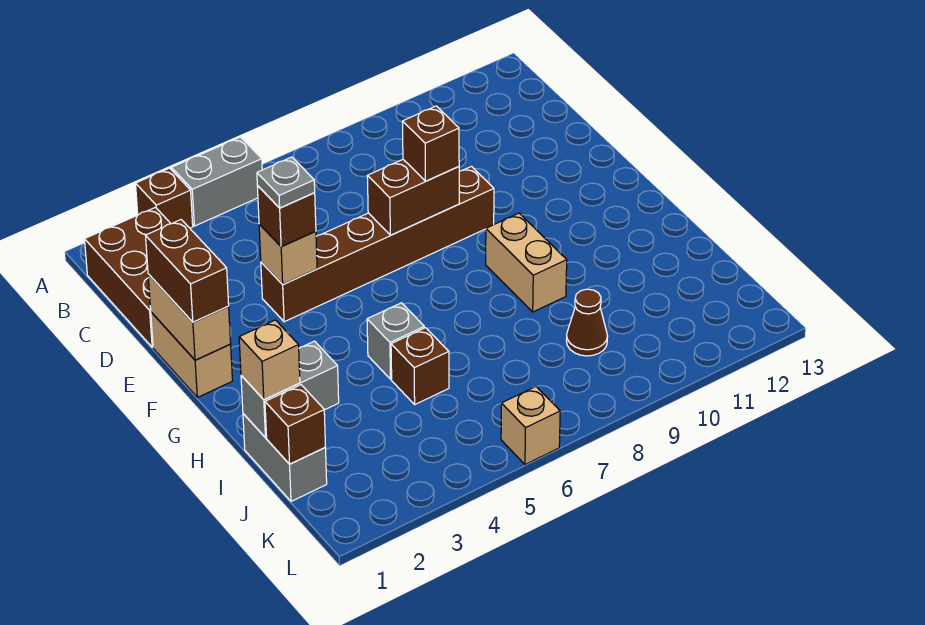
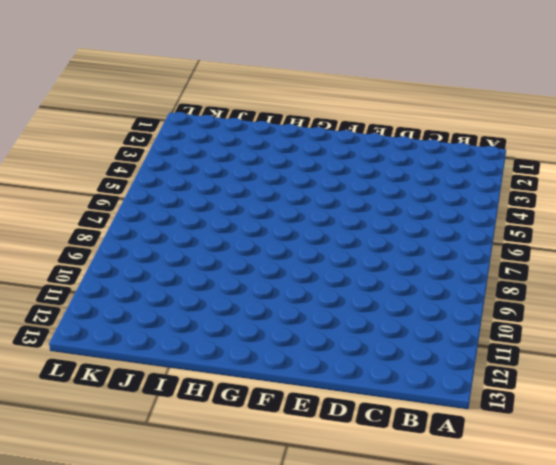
none -> brown 1x1 brick [136,168,193,228]
none -> grey 1x2 brick [171,137,262,226]
none -> brown 2x3 brick [84,207,171,347]

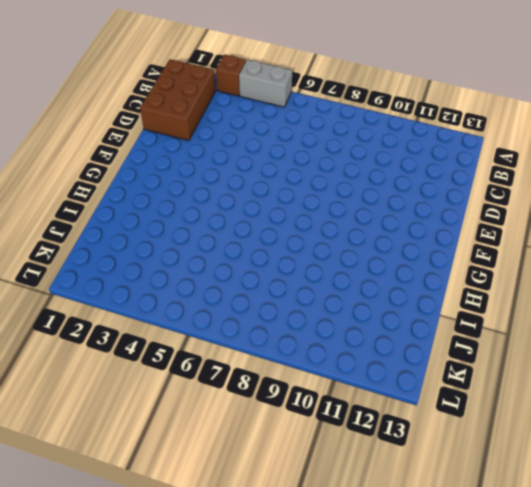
none -> tan 1x2 brick [151,312,232,397]
none -> brown 1x6 brick [261,166,494,322]
none -> tan 1x2 brick [486,213,567,312]

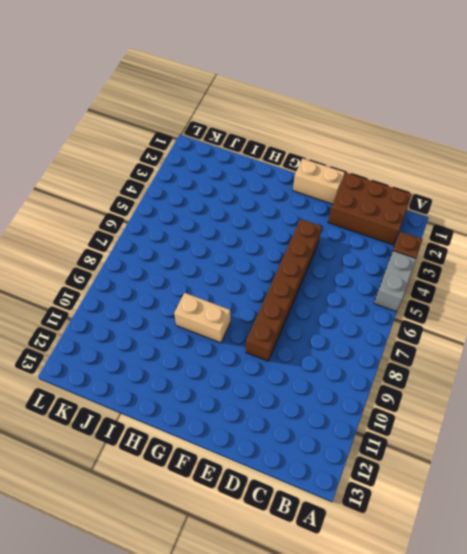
none -> grey 1x1 brick [367,303,424,379]
none -> grey 1x2 brick [243,414,327,501]
none -> brown 1x1 brick [391,328,449,404]

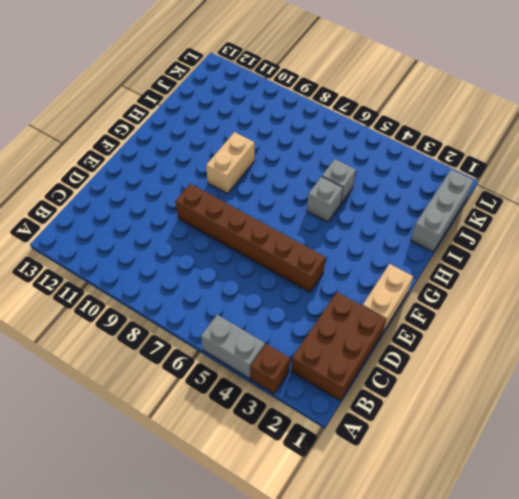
grey 1x3 brick [411,169,474,252] -> grey 1x2 brick [243,414,327,501]
grey 1x1 brick [322,159,356,204] -> brown 1x1 brick [391,328,449,404]
none -> brown 1x1 cone [566,289,608,356]
none -> tan 1x1 brick [501,387,560,465]
none -> tan 1x2 brick [148,274,231,360]

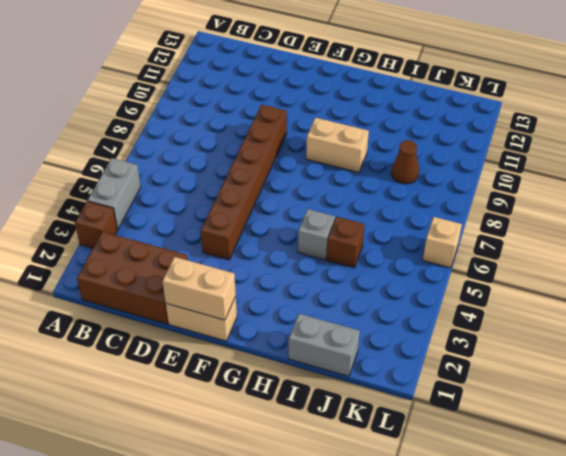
none -> tan 1x1 brick [259,224,317,284]
none -> brown 1x2 brick [367,160,459,235]
none -> grey 1x2 brick [241,341,339,438]

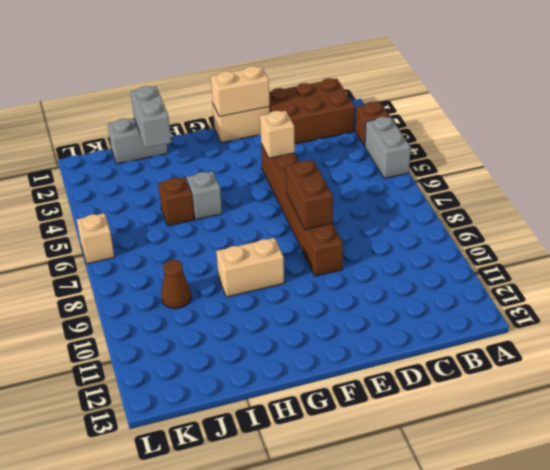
none -> brown 1x1 brick [265,385,325,464]
none -> brown 1x2 brick [146,220,229,322]
none -> brown 1x1 brick [257,186,316,247]

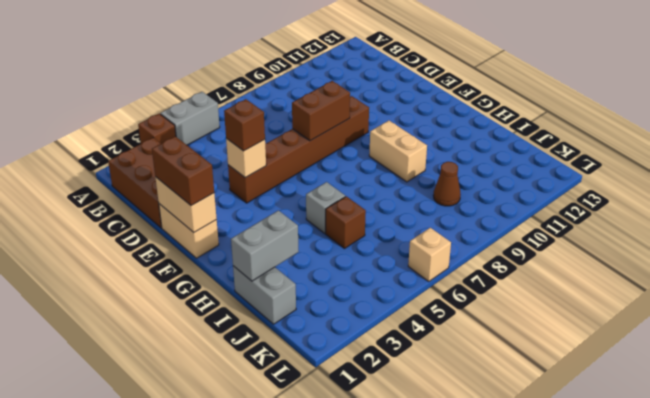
none -> brown 1x1 brick [265,385,325,464]
none -> brown 1x1 brick [402,106,459,181]
none -> tan 1x1 brick [239,320,300,399]

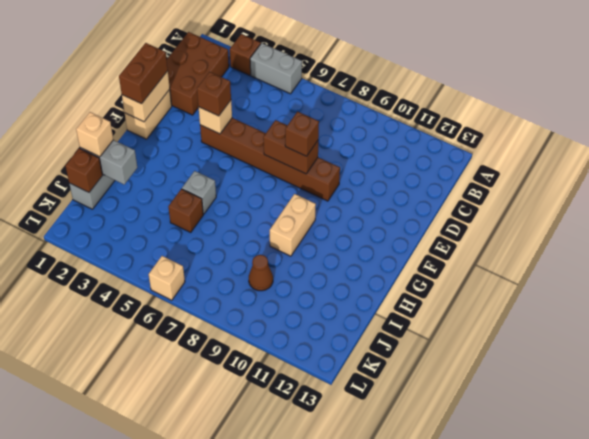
none -> grey 1x1 plate [257,157,315,208]

